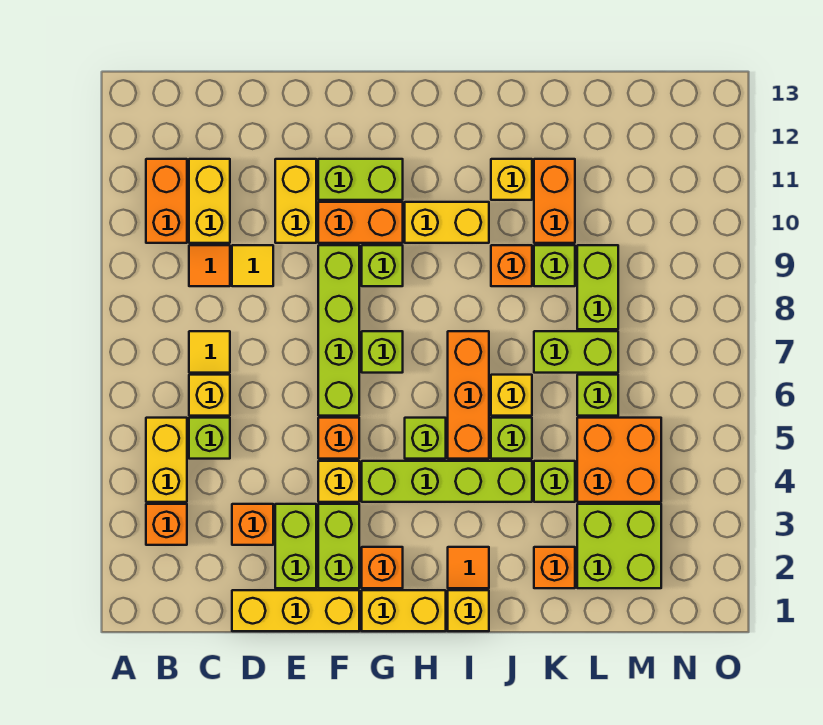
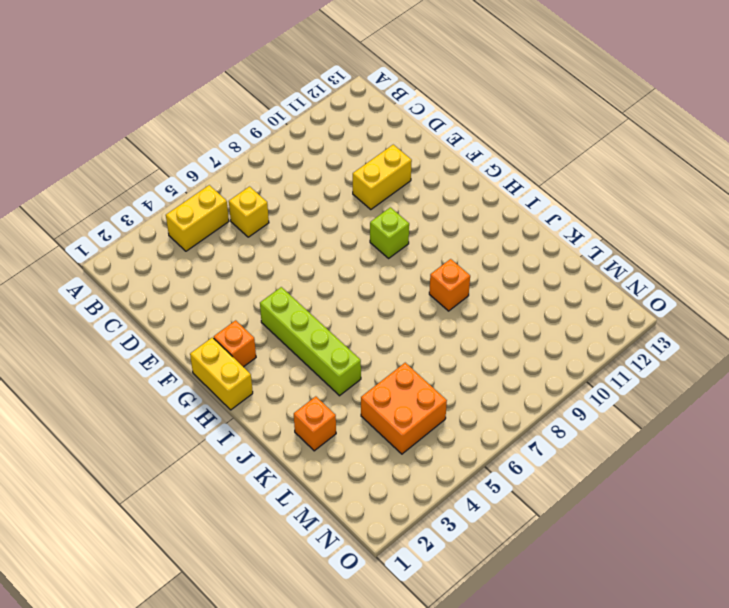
none -> orange 1x1 brick [146,504,187,545]
none -> orange 1x2 brick [146,159,187,243]
none -> lime 1x1 brick [189,418,230,459]
none -> yellow 1x1 tile [189,331,230,373]

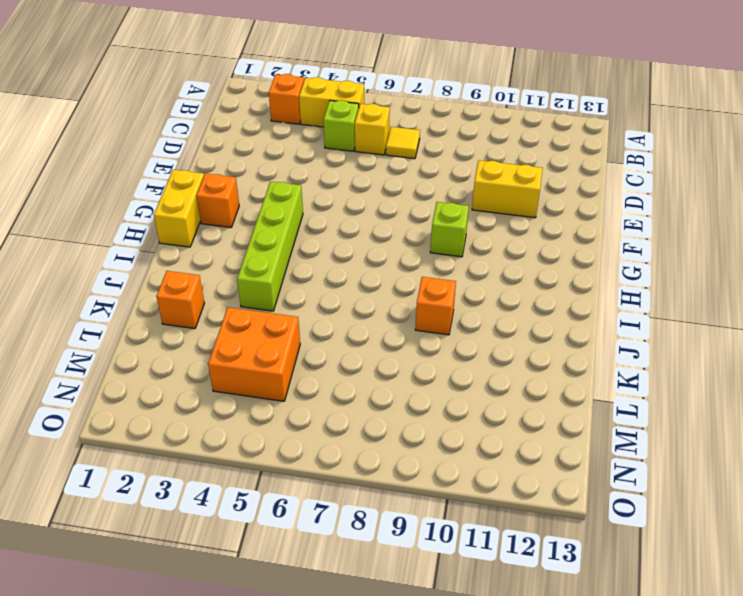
none -> orange 1x2 brick [146,159,187,243]
none -> orange 1x1 tile [189,245,230,286]
none -> yellow 1x2 brick [189,159,230,243]
none -> yellow 1x3 brick [232,590,359,631]

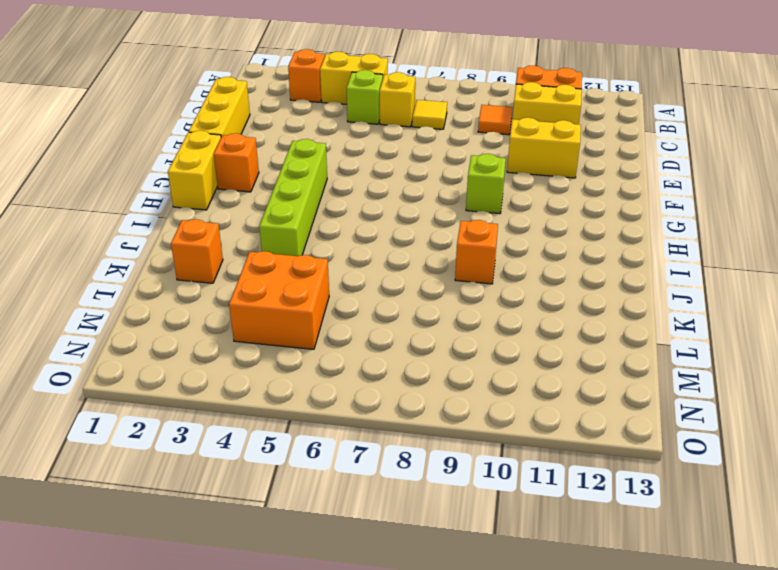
none -> orange 1x1 brick [232,504,273,545]
none -> yellow 1x1 tile [232,245,273,286]
none -> lime 1x2 brick [275,504,316,588]
none -> lime 1x2 brick [318,504,359,588]

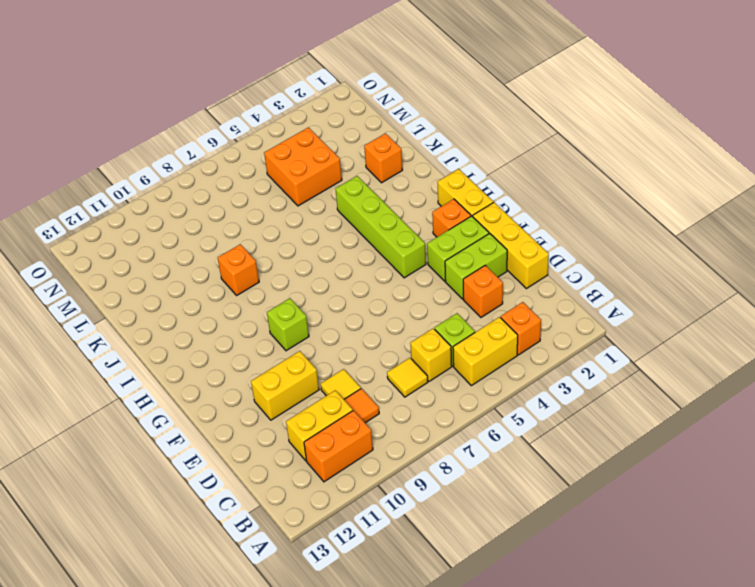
none -> yellow 1x1 brick [318,461,359,502]
none -> orange 1x1 brick [318,418,359,459]
none -> lime 1x4 brick [318,245,359,416]
none -> orange 1x2 brick [318,202,403,243]

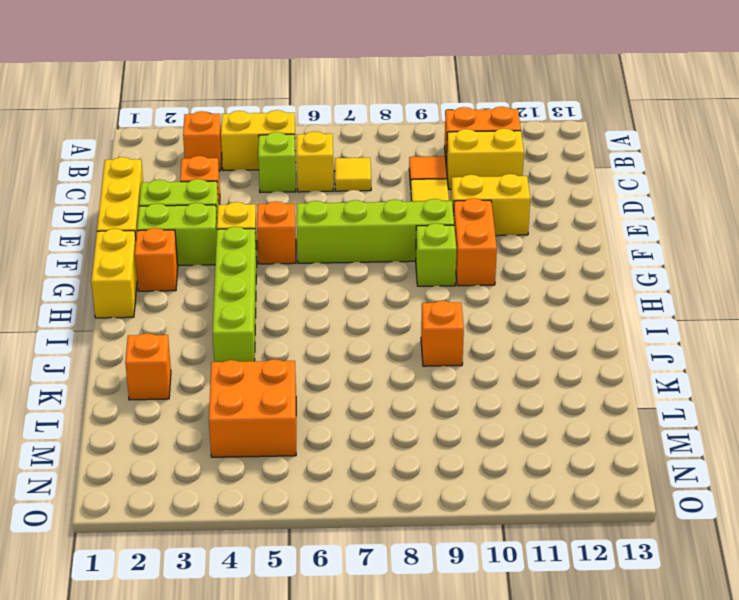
none -> lime 1x2 brick [318,159,403,200]
none -> lime 1x1 brick [362,331,403,373]
none -> lime 1x1 brick [405,418,446,459]
none -> yellow 1x2 brick [405,202,489,243]

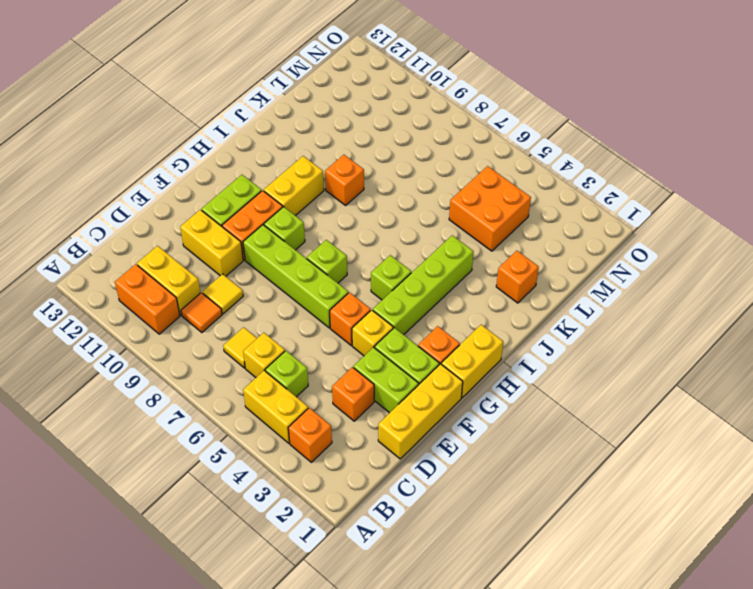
none -> yellow 1x1 brick [448,590,489,631]
none -> orange 1x1 tile [448,547,489,588]
none -> orange 1x3 brick [448,331,489,459]
none -> lime 1x1 brick [491,418,532,459]

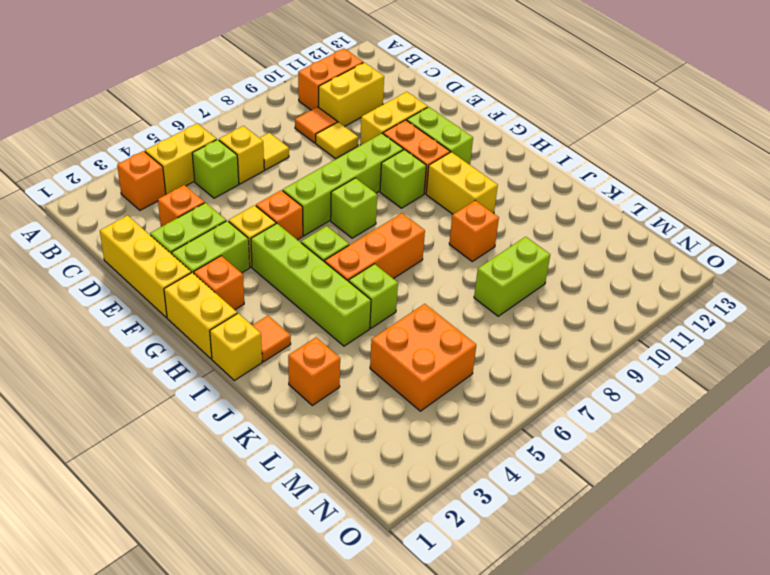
none -> yellow 1x1 brick [491,375,532,416]
none -> yellow 1x1 brick [491,159,532,200]
none -> lime 1x1 brick [534,461,575,502]
none -> lime 1x2 brick [534,331,618,373]

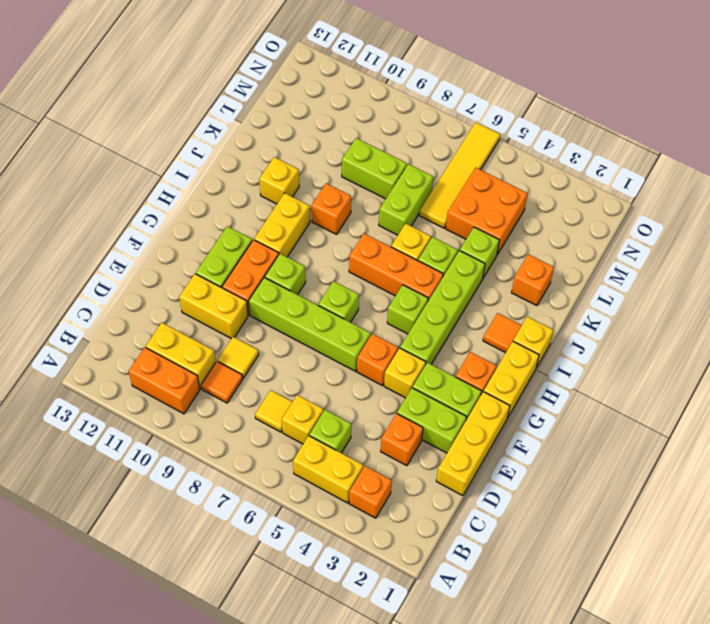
yellow 1x4 tile [419,122,500,228] -> lime 1x1 brick [577,375,618,416]
none -> lime 1x1 brick [534,245,575,286]
none -> orange 1x2 brick [534,159,575,243]
none -> lime 2x2 brick [577,504,661,588]

